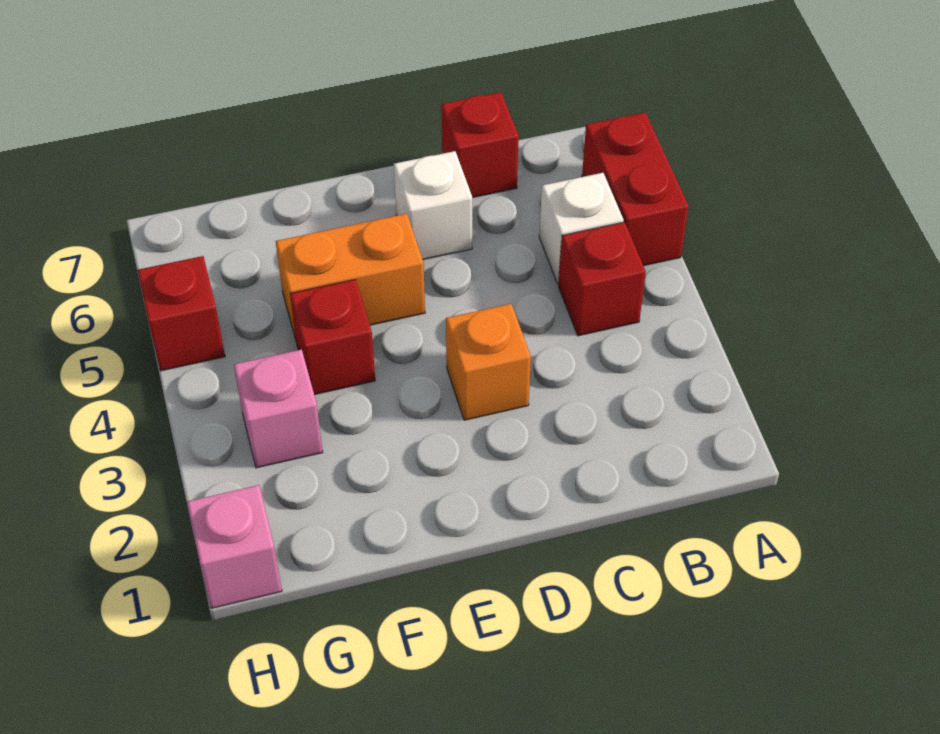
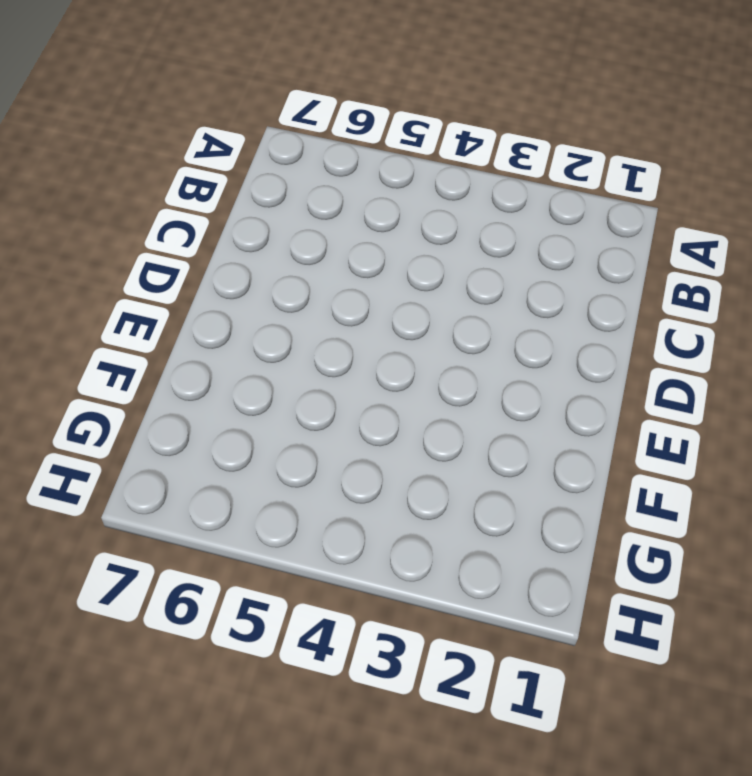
none -> red 1x2 brick [582,112,689,266]
none -> red 1x1 brick [559,222,646,336]

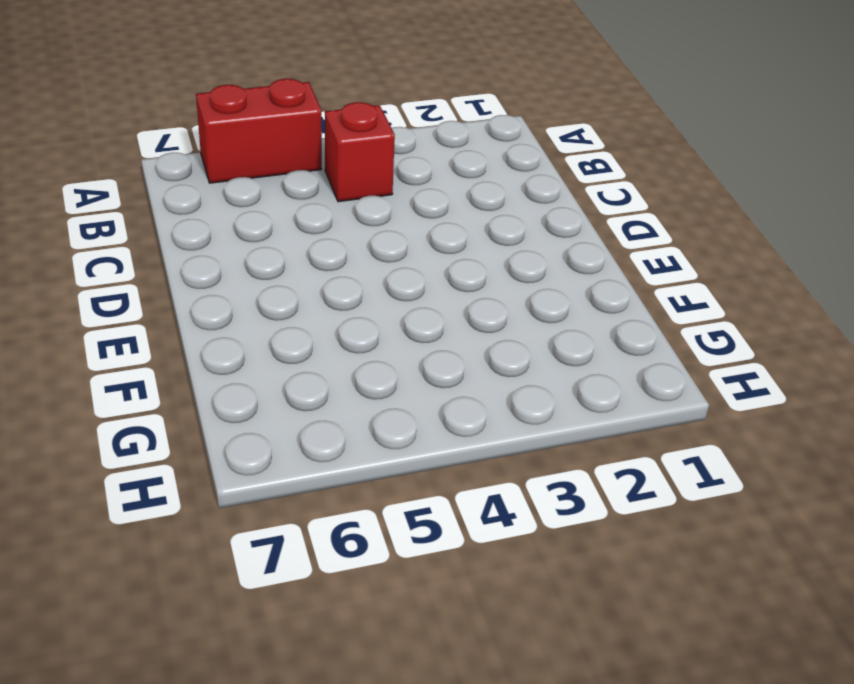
none -> white 1x1 brick [539,173,624,284]
none -> red 1x1 brick [441,92,519,198]

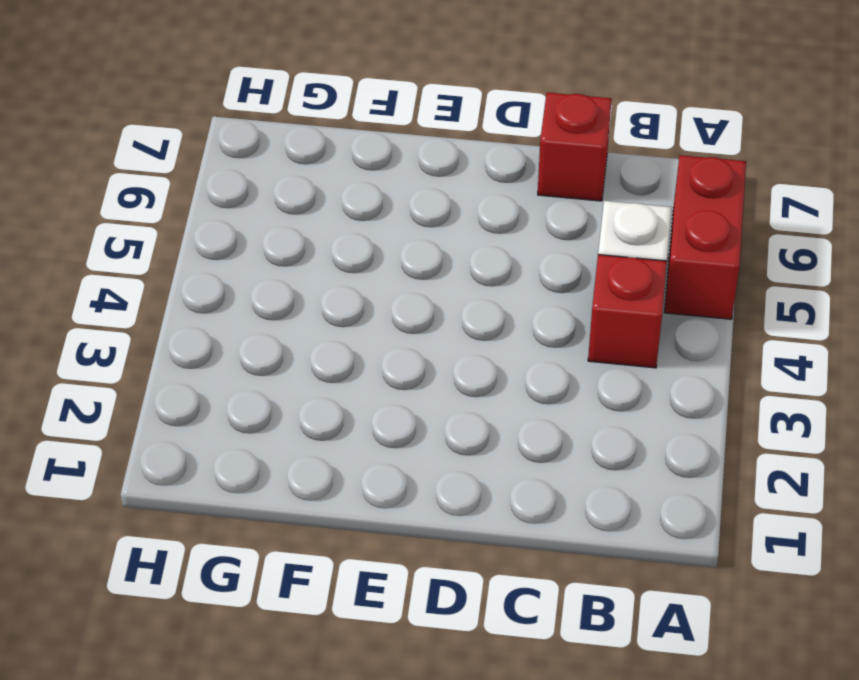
none -> orange 1x1 brick [446,304,531,420]
none -> white 1x1 brick [394,151,472,260]

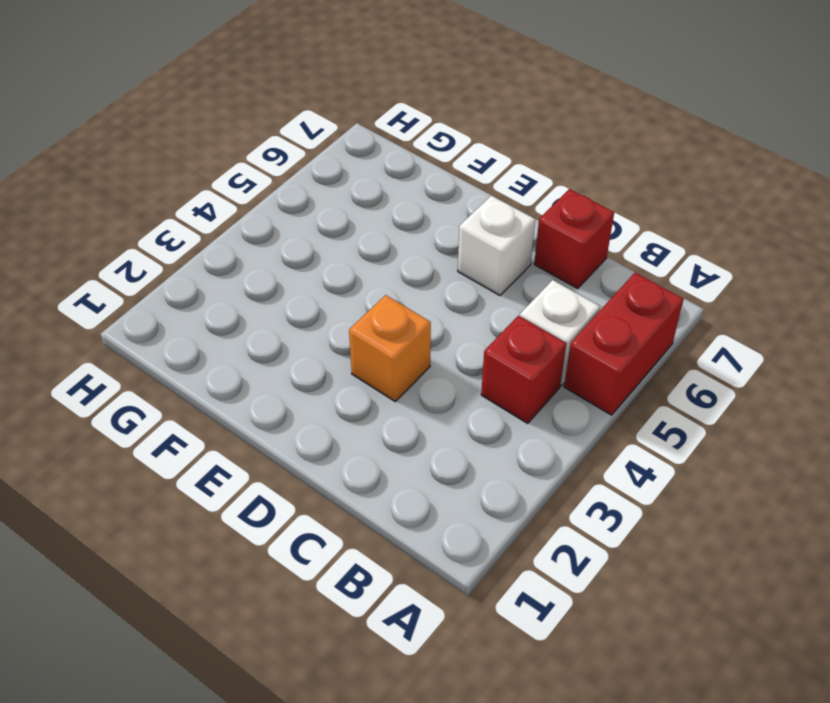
none -> orange 1x2 brick [276,214,425,339]
none -> red 1x1 brick [290,280,375,395]

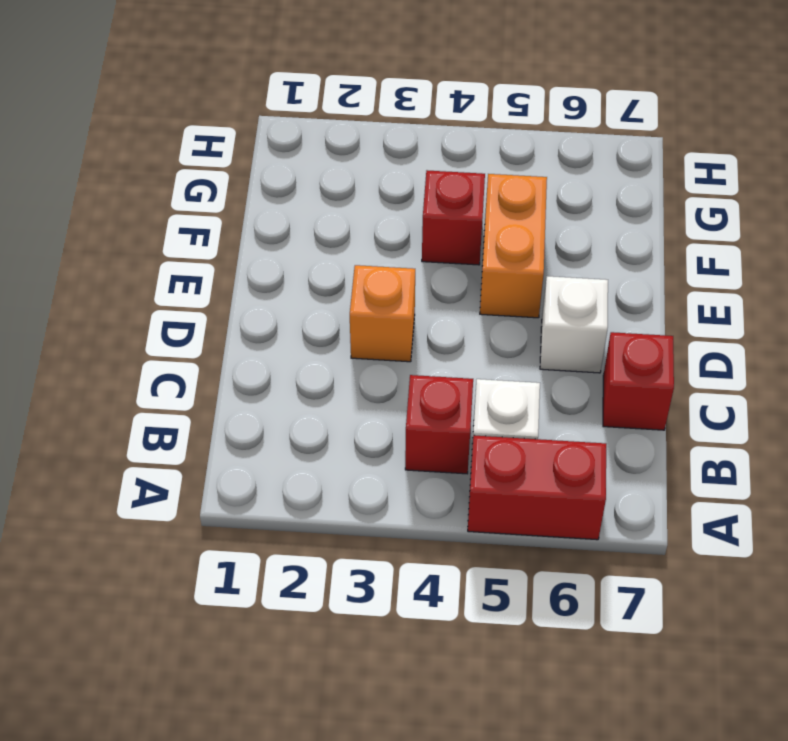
none -> pink 1x1 brick [234,350,323,468]
none -> pink 1x1 brick [187,485,282,608]

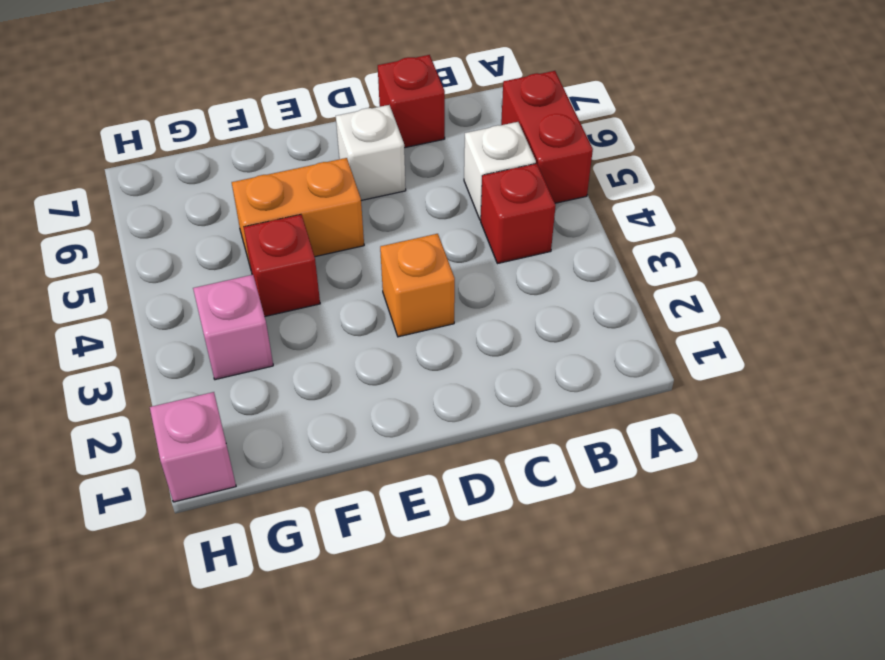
none -> red 1x1 brick [137,256,225,371]

